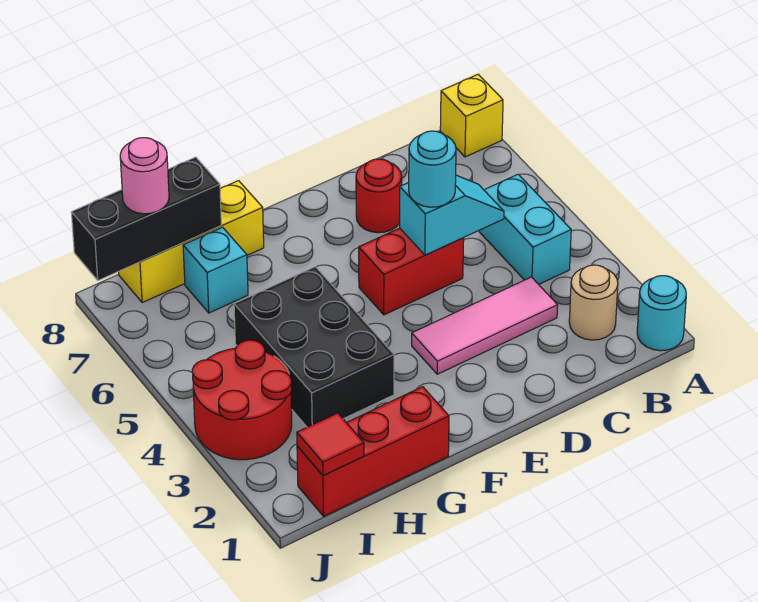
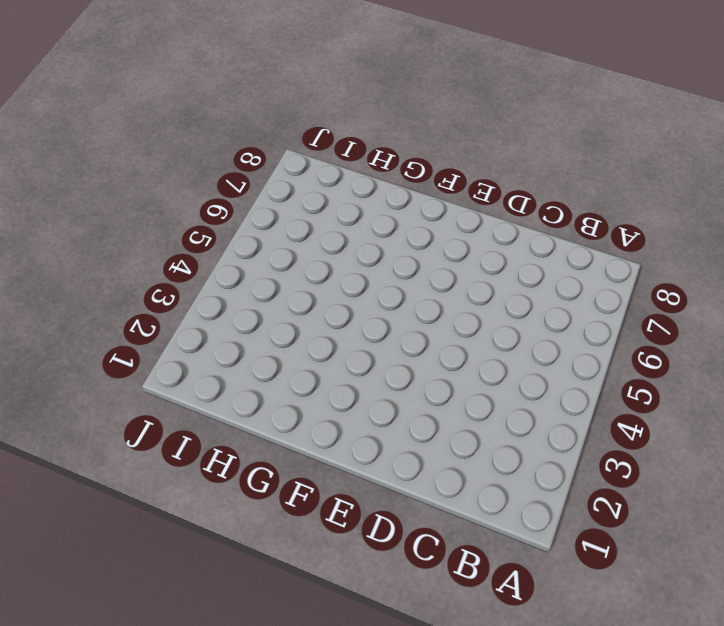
none -> cyan 1x1 round brick [637,276,686,351]
none -> yellow 1x1 brick [440,75,503,157]
none -> tan 1x1 round brick [569,265,618,340]

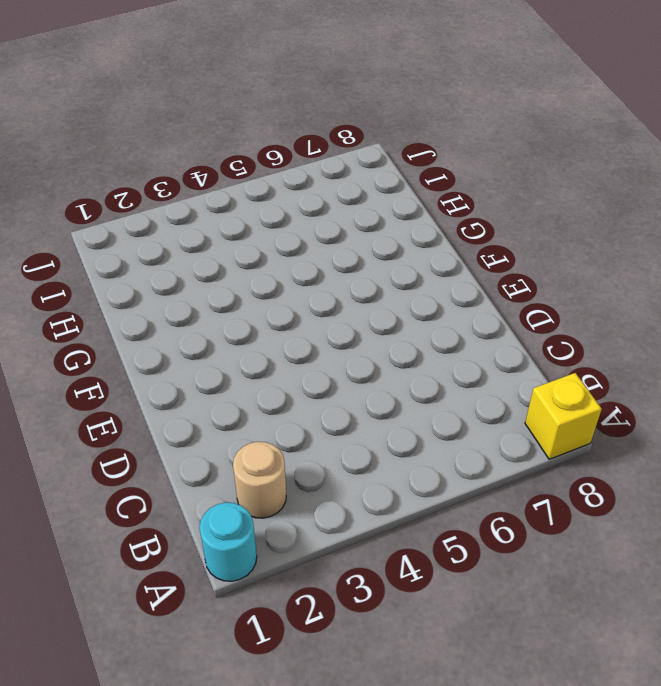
none -> cyan 1x2 brick [479,174,571,284]
none -> pink 1x3 tile [412,277,558,374]
none -> red 1x2 brick [359,228,464,315]

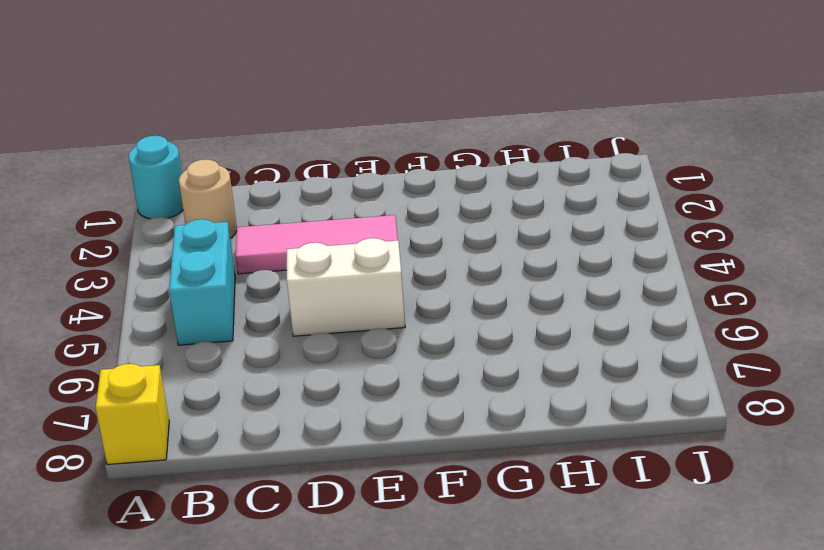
white 1x2 brick [287,238,405,336] -> red 1x2 brick [359,228,464,315]
none -> red 1x1 round brick [356,159,402,233]
none -> red 1x3 brick [297,387,449,516]
none -> black 2x3 brick [234,267,394,427]

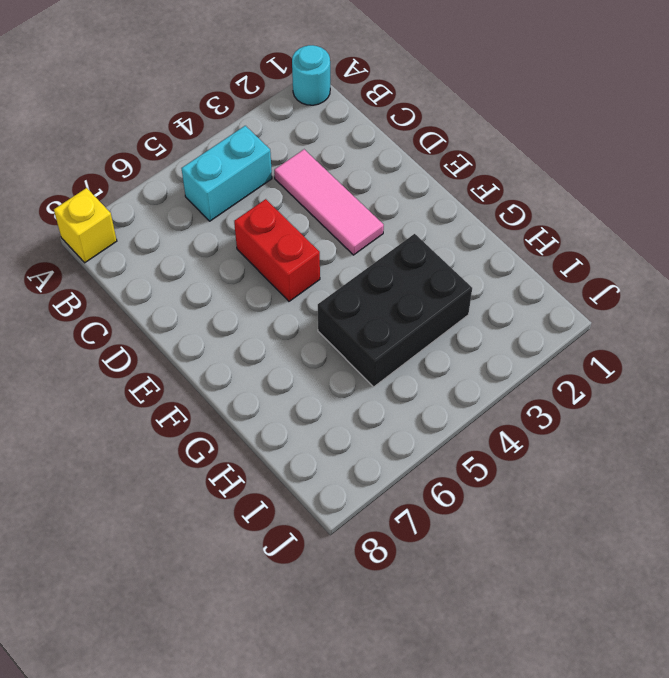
none -> tan 1x1 round brick [569,265,618,340]
none -> red 1x1 round brick [356,159,402,233]
none -> red 1x3 brick [297,387,449,516]

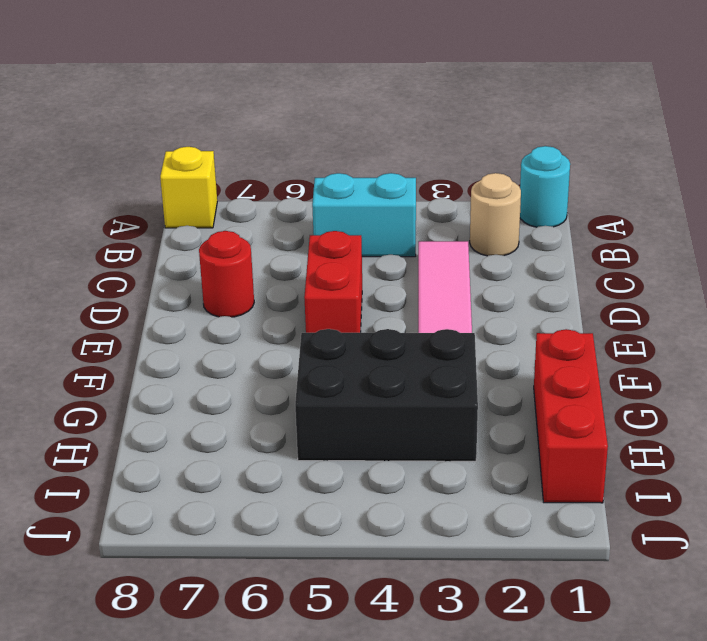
none -> yellow 1x3 brick [119,181,264,303]
none -> cyan 1x1 brick [183,227,248,313]
none -> red 2x2 round brick [192,340,292,460]

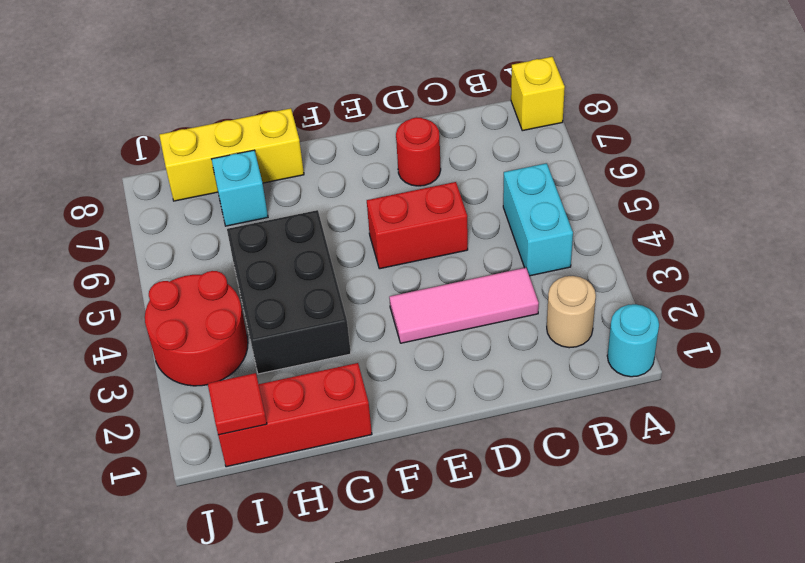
none -> cyan 1x2 slope [400,175,504,255]
none -> black 1x3 brick [71,157,221,280]
none -> cyan 1x1 round brick [409,131,456,207]

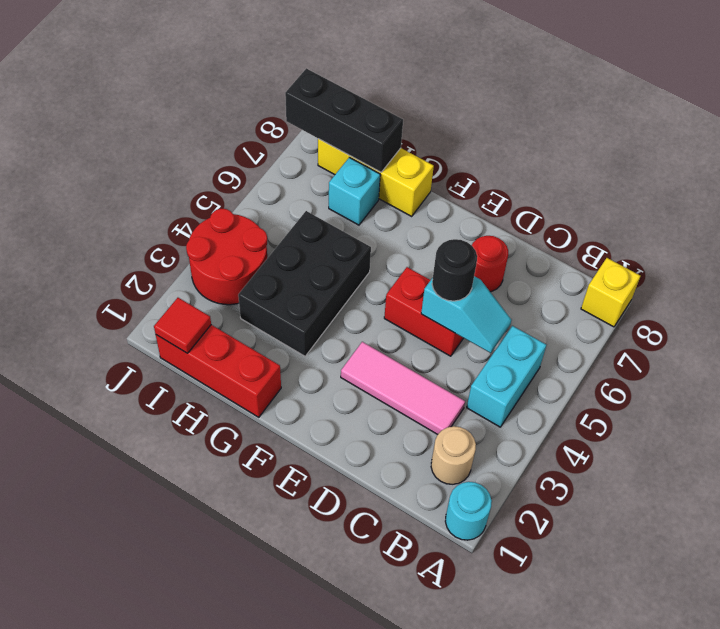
black 1x1 round brick [432,239,477,301] -> cyan 1x1 round brick [409,131,456,207]
none -> pink 1x1 round brick [120,138,169,214]

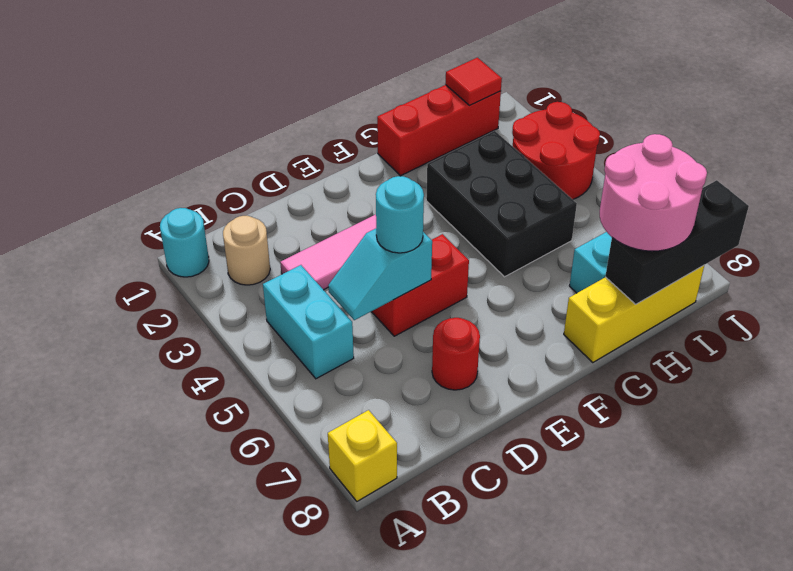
pink 2x2 round brick [600,134,707,251] -> pink 1x1 round brick [120,138,169,214]

